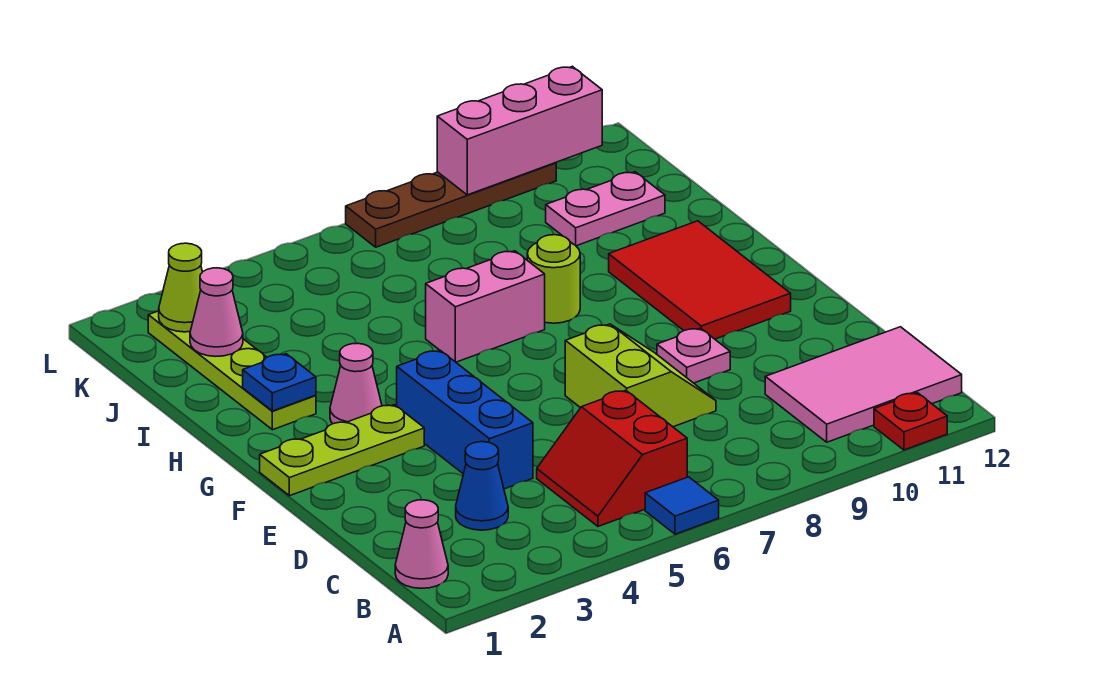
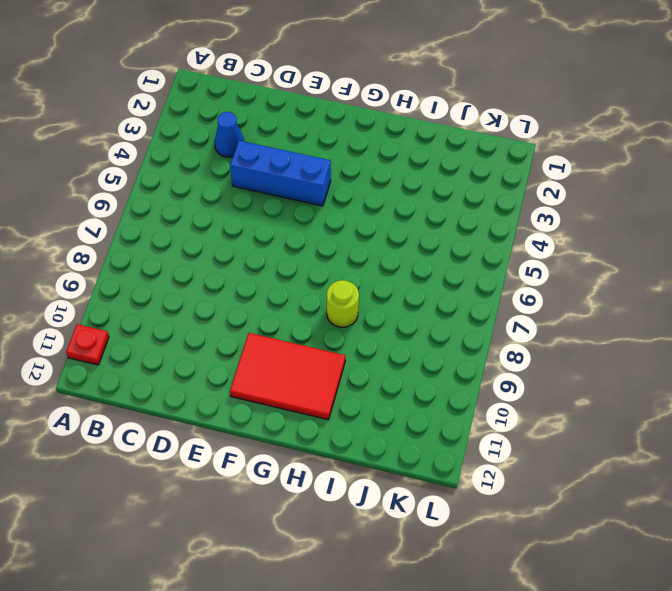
none -> blue 1x1 tile [645,477,719,534]
none -> pink 1x1 cone [395,500,448,588]
none -> red 2x2 slope [537,390,687,526]

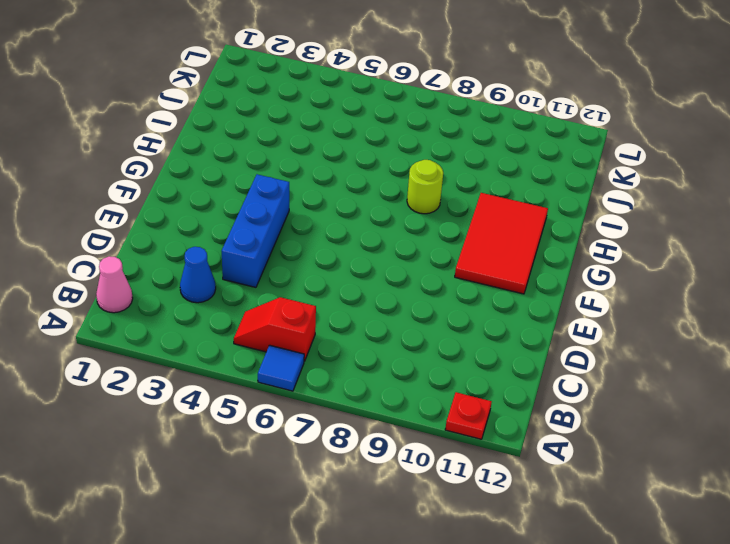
red 1x2 slope [234,297,316,361] -> red 2x2 slope [537,390,687,526]
none -> pink 2x3 tile [765,327,962,442]
none -> lime 2x2 slope [565,324,716,427]
none -> pink 1x1 plate [657,328,730,383]

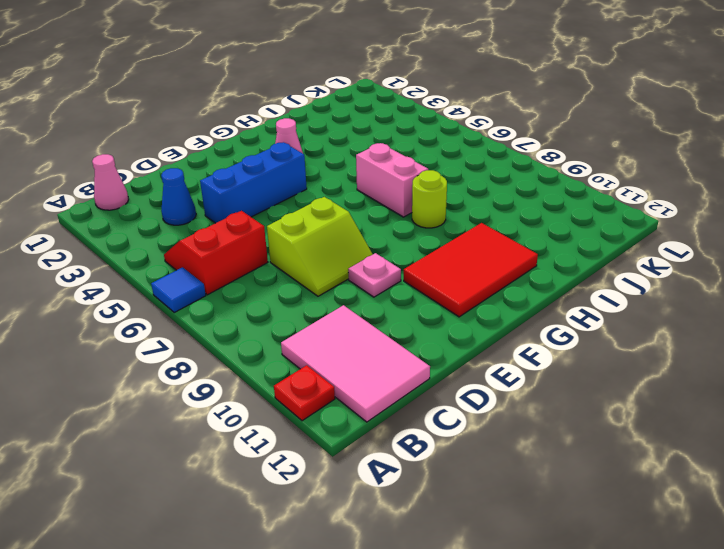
none -> lime 1x3 plate [260,405,424,496]
none -> lime 1x4 plate [148,311,316,430]
none -> pink 1x2 plate [546,172,665,246]

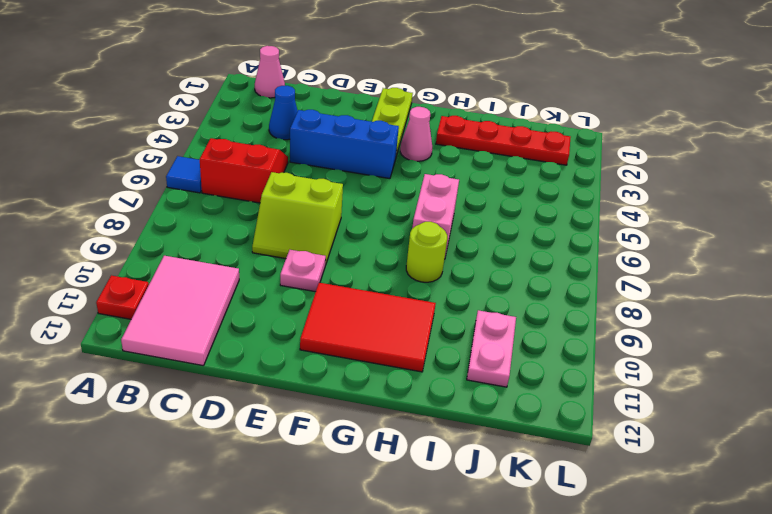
red 1x4 plate [436,116,571,165] -> lime 1x4 plate [148,311,316,430]
none -> brown 1x4 plate [346,163,556,247]
none -> blue 1x1 plate [243,354,316,411]
none -> pink 1x1 cone [190,268,243,356]

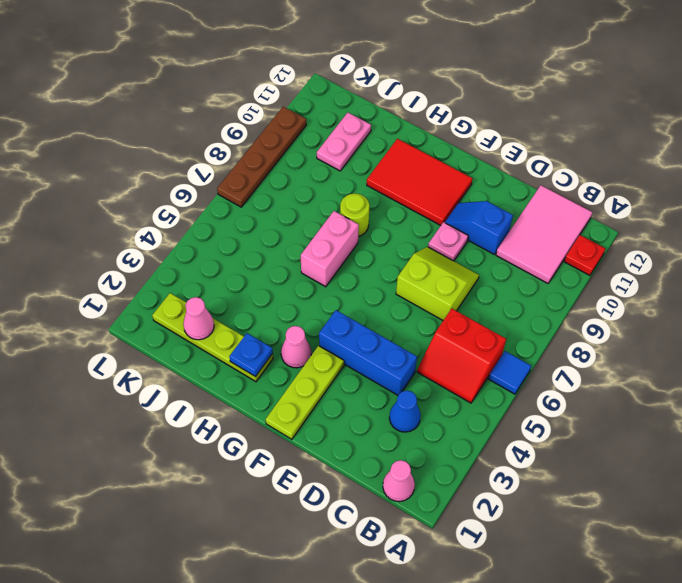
blue 1x2 slope [445,201,513,255] -> none
none -> lime 1x1 cone [159,243,202,332]
none -> pink 1x3 brick [437,66,602,195]

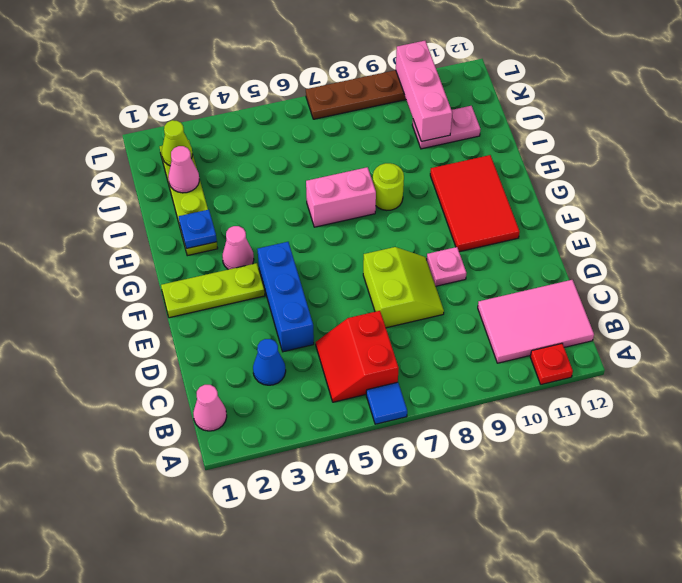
pink 1x3 brick [396,41,452,141] -> pink 1x3 brick turned to [437,66,602,195]

